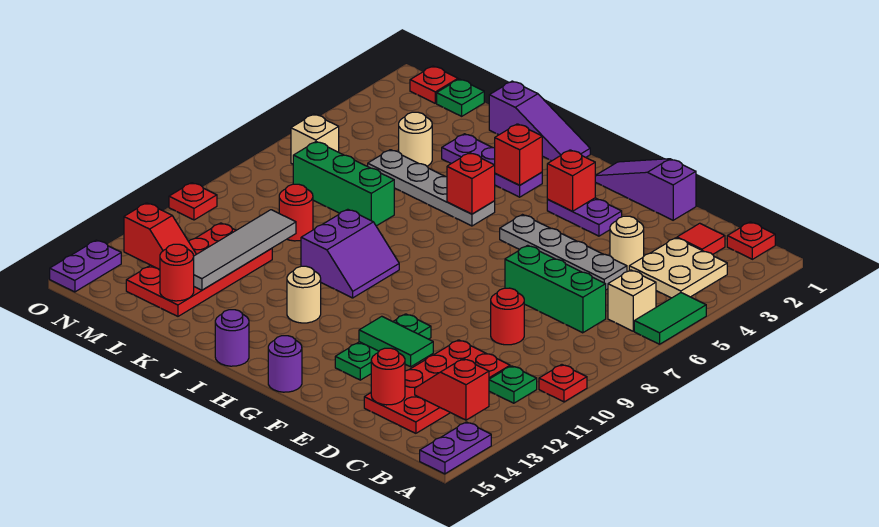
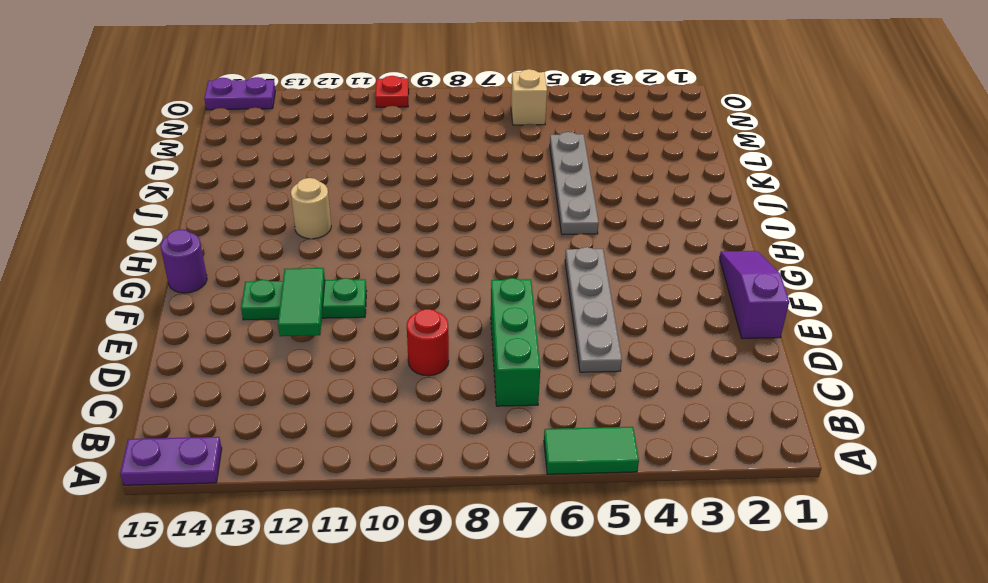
none -> red 1x1 plate [539,365,587,402]
none -> red 1x1 plate [727,222,775,259]
none -> tan 2x2 plate [629,238,727,298]
none -> tan 1x1 brick [608,270,656,331]

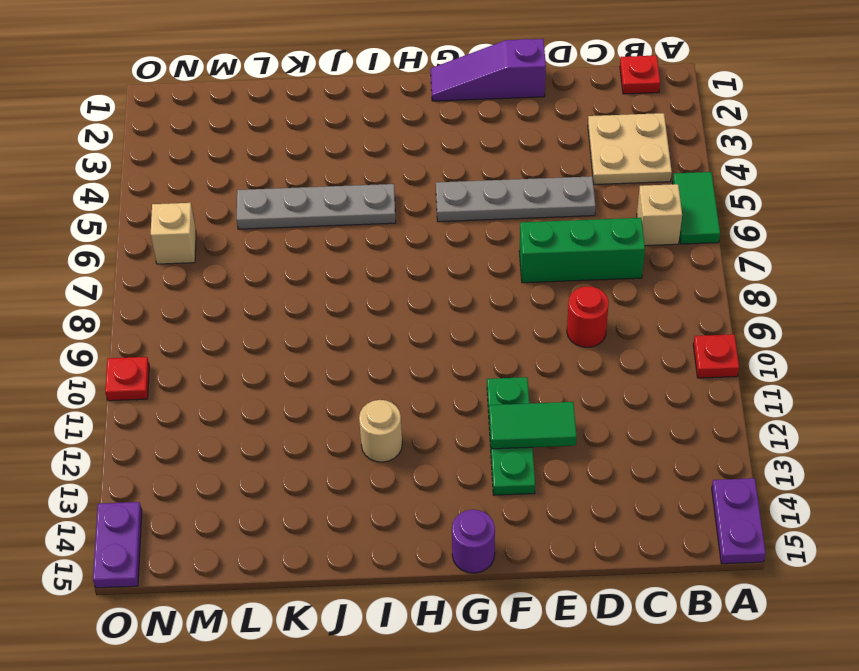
none -> green 1x1 plate [489,366,537,403]
none -> red 1x1 tile [677,223,725,255]
none -> red 2x4 plate [364,340,510,433]
none -> tan 1x1 round brick [610,216,644,272]

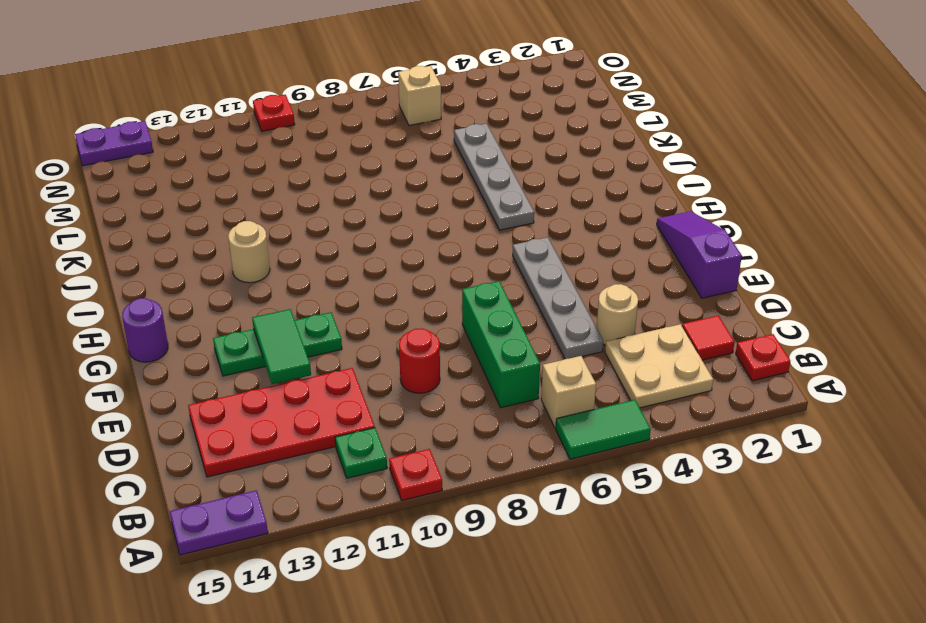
none -> purple 1x2 plate [547,198,622,236]
none -> purple 1x3 slope [489,81,590,161]
none -> purple 1x3 plate [442,134,542,197]
none -> purple 2x2 slope [301,209,399,298]

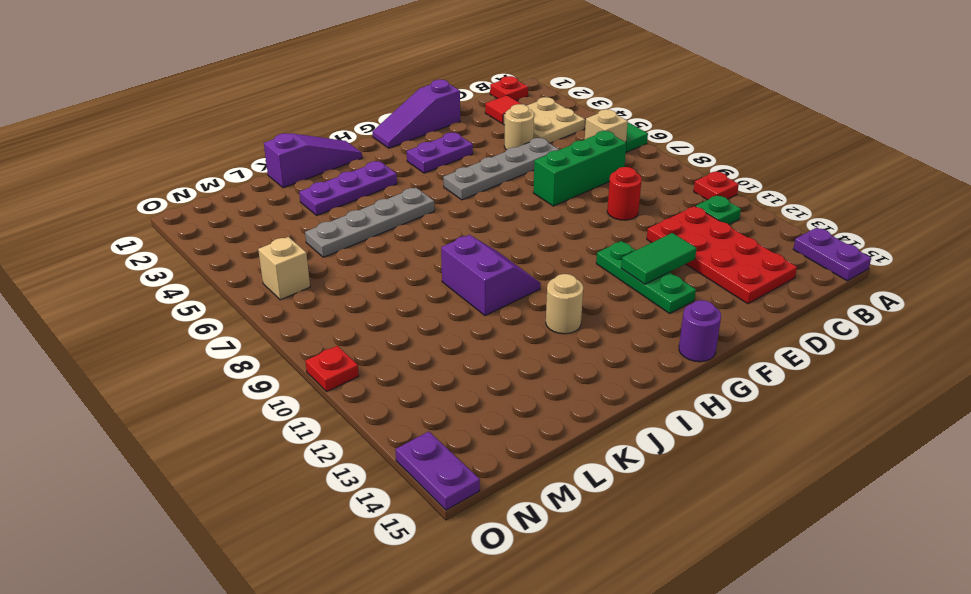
none -> purple 1x1 round brick [215,310,249,366]
none -> green 1x3 brick [293,142,394,226]
none -> tan 1x1 round brick [399,112,432,166]
none -> red 1x1 round brick [279,184,313,241]

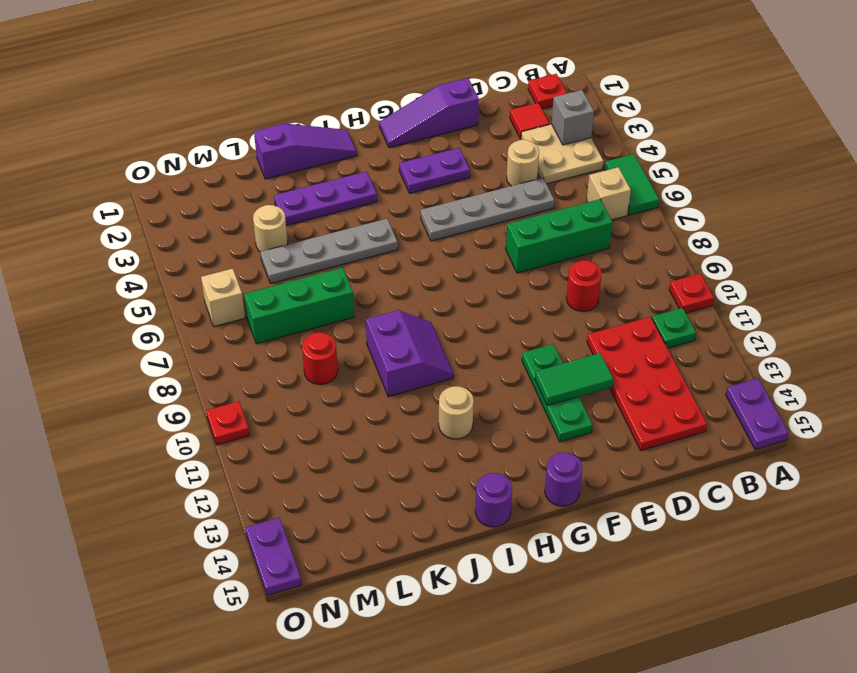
grey 1x1 brick [551,90,594,145] -> none
none -> red 2x4 plate [126,223,272,316]
none -> green 1x1 plate [437,79,484,116]
none -> red 1x1 plate [410,66,458,103]
none -> red 1x2 slope [415,358,489,420]

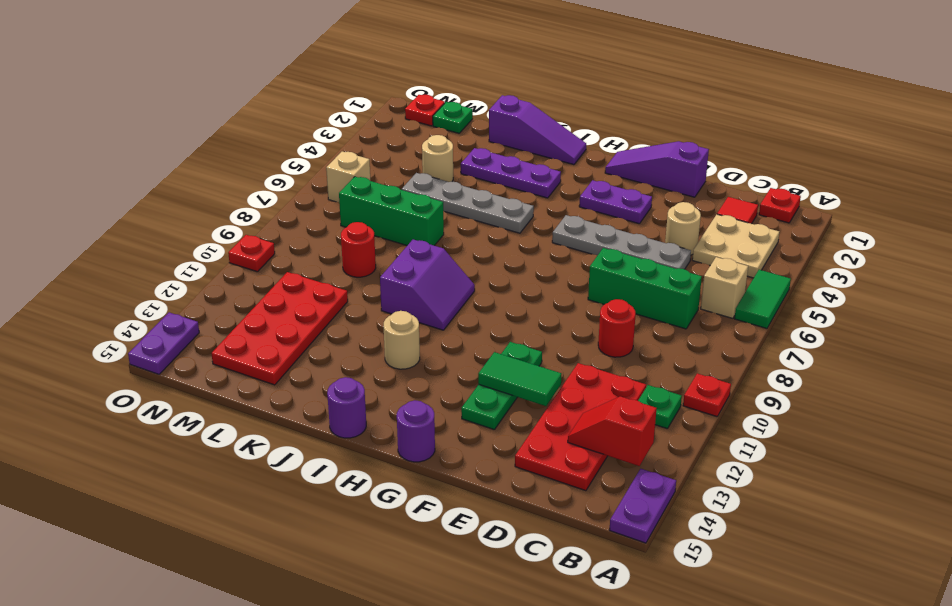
none -> red 1x1 round brick [371,348,405,405]
none -> red 1x1 brick [547,150,596,211]
none -> red 1x1 brick [495,124,542,185]
none -> red 1x1 brick [447,153,495,214]

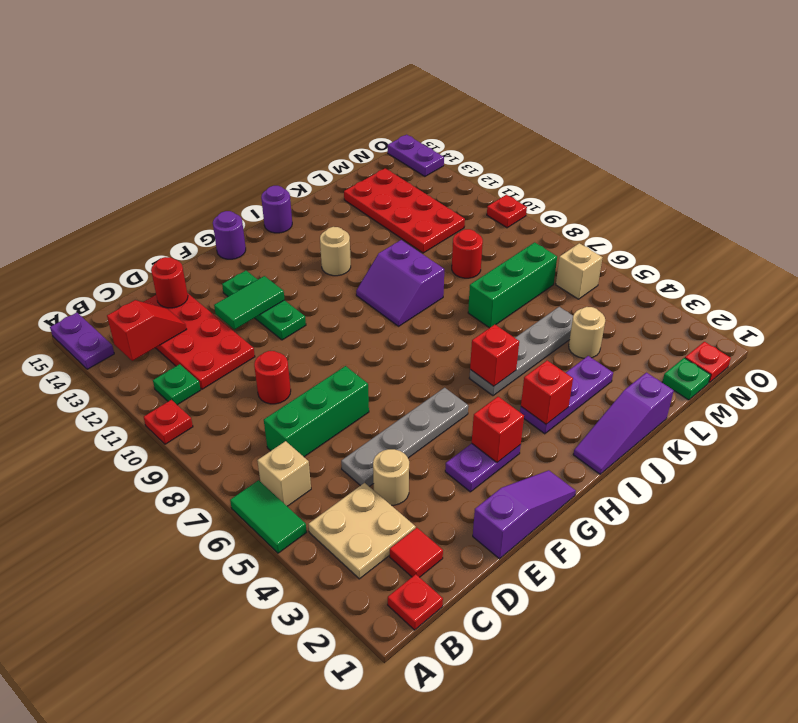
none -> grey 1x4 tile [194,210,296,290]
none -> red 1x1 round brick [160,244,194,301]
none -> red 1x2 slope [124,203,196,270]

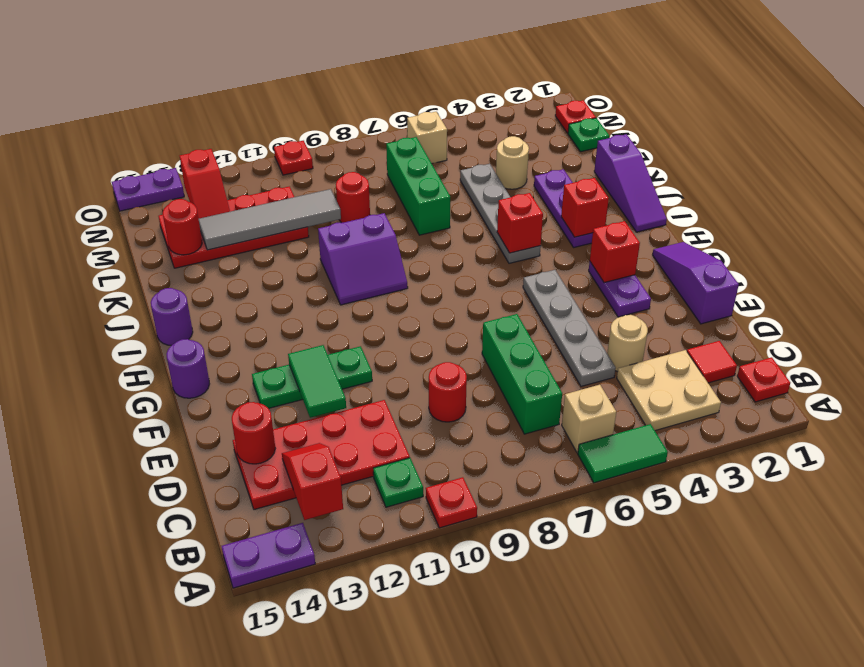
none -> tan 1x1 round brick [287,266,321,323]

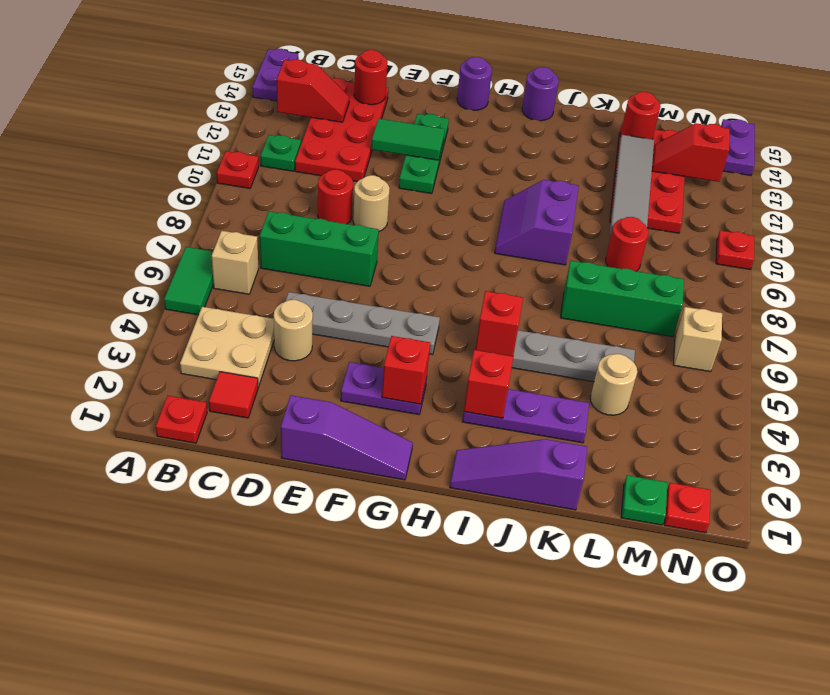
tan 1x1 round brick [353,175,390,231] -> tan 1x1 round brick moved to [287,266,321,323]

